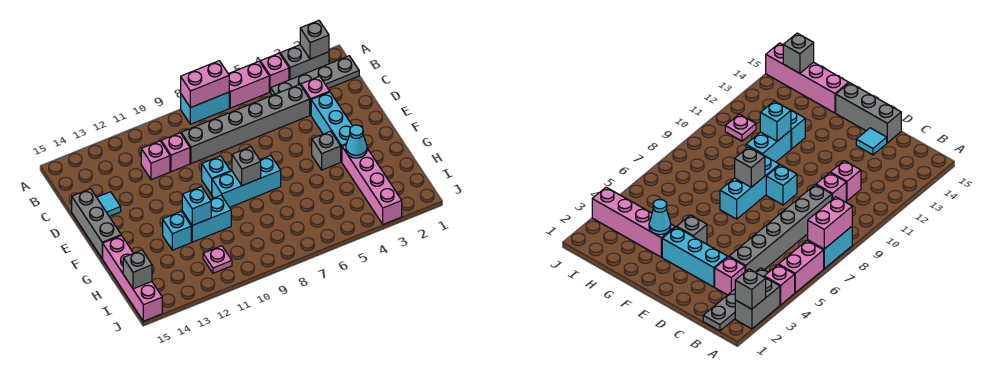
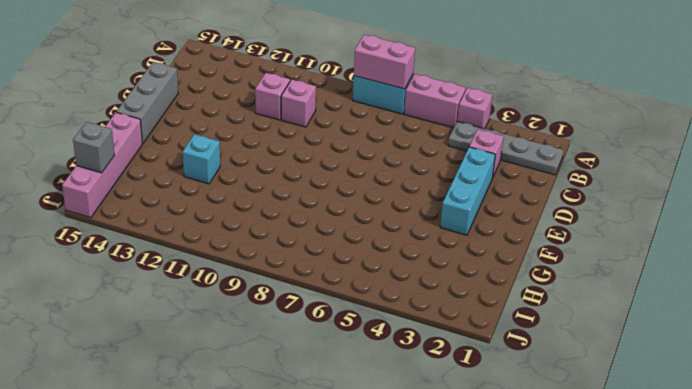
none -> grey 1x2 brick [280,45,329,80]
none -> grey 1x6 brick [181,84,310,164]
none -> cyan 1x1 tile [97,192,121,216]

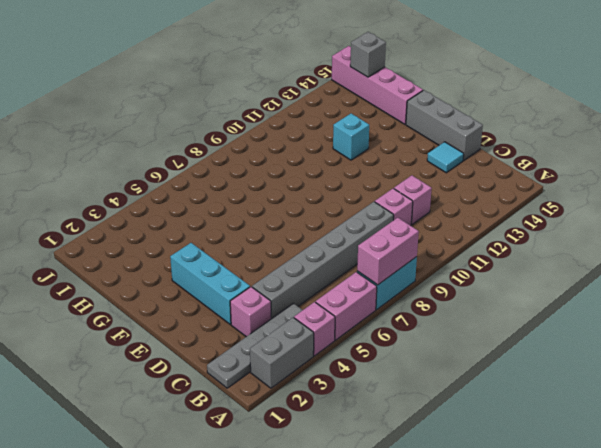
none -> cyan 1x1 brick [202,156,231,195]
none -> grey 1x1 brick [312,131,341,170]
none -> cyan 1x3 brick [212,156,281,207]

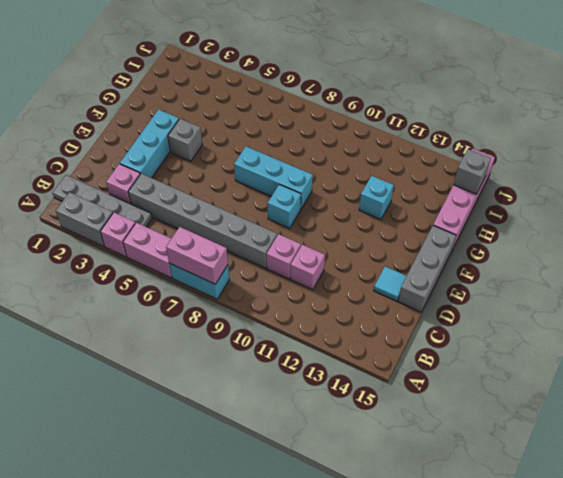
none -> pink 1x4 brick [342,145,402,224]
none -> cyan 1x2 brick [182,195,231,242]
none -> pink 1x1 plate [203,246,232,273]

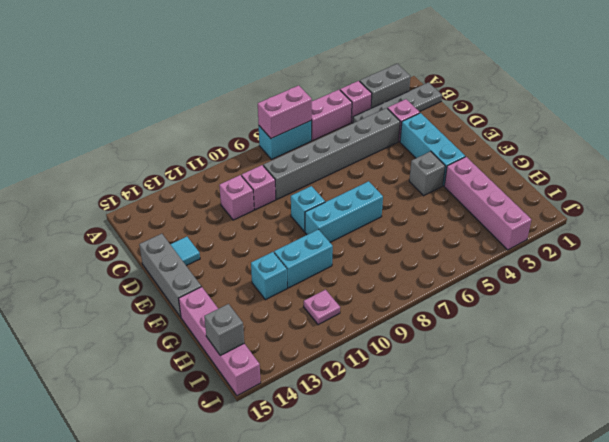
none -> grey 1x1 brick [300,20,329,59]
none -> grey 1x1 brick [232,147,261,186]
none -> cyan 1x1 cone [346,125,367,158]

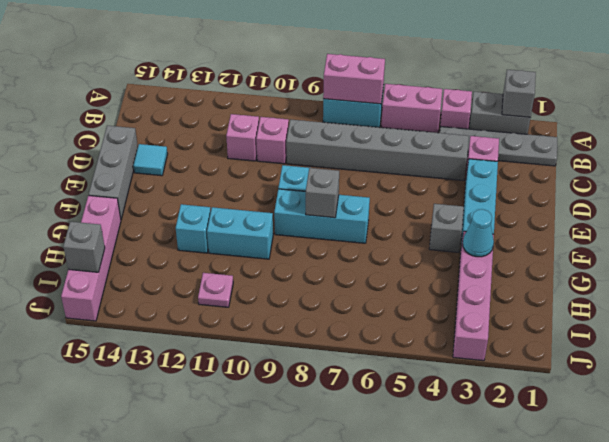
none -> cyan 1x1 brick [182,187,211,225]

